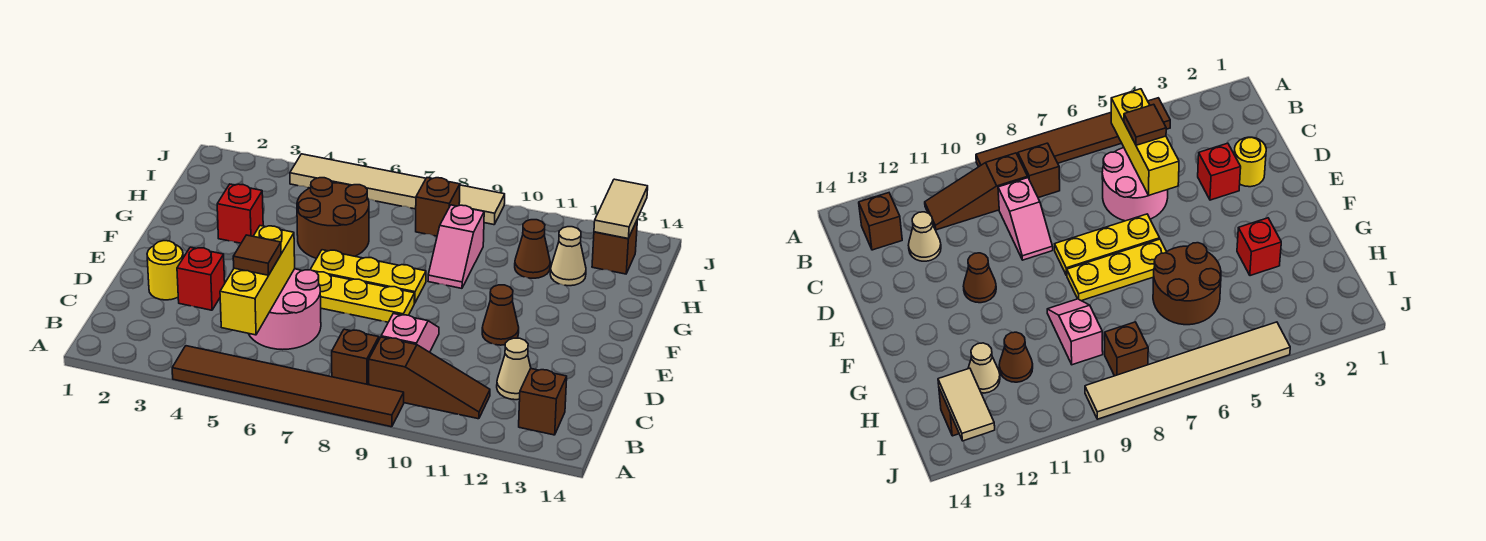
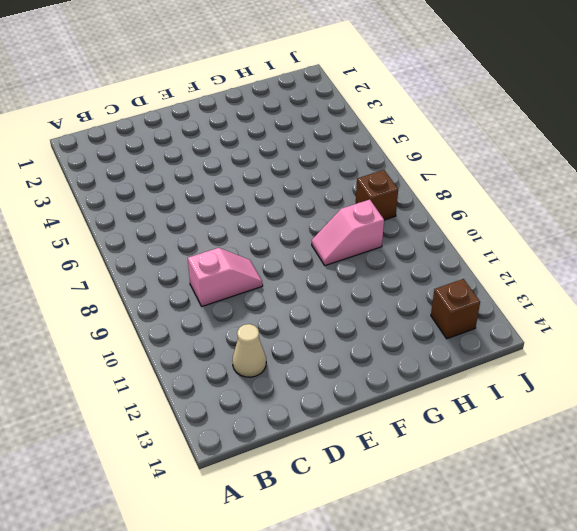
none -> brown 1x6 tile [172,346,404,427]
none -> brown 1x1 brick [332,329,379,385]
none -> brown 1x3 slope [369,337,490,419]

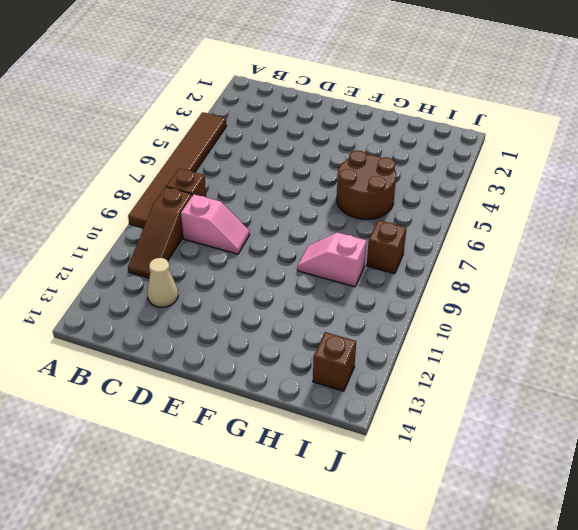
none -> brown 1x1 brick [519,369,567,435]
none -> pink 2x2 round brick [249,269,321,349]
none -> yellow 1x1 round brick [147,241,183,300]

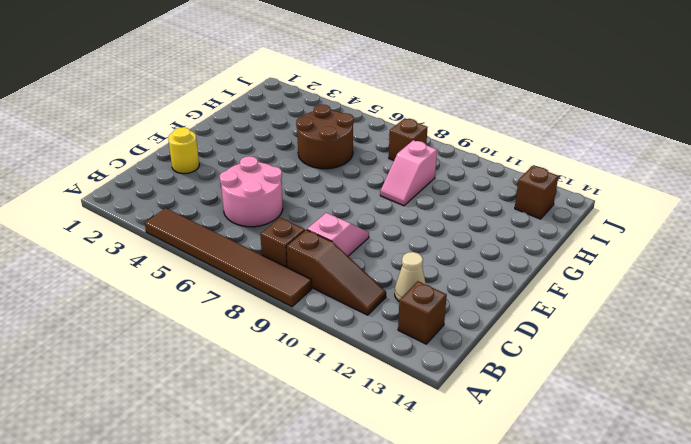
none -> red 1x1 brick [177,247,225,310]
none -> yellow 1x3 plate [316,272,415,322]
none -> brown 1x1 cone [482,285,519,345]

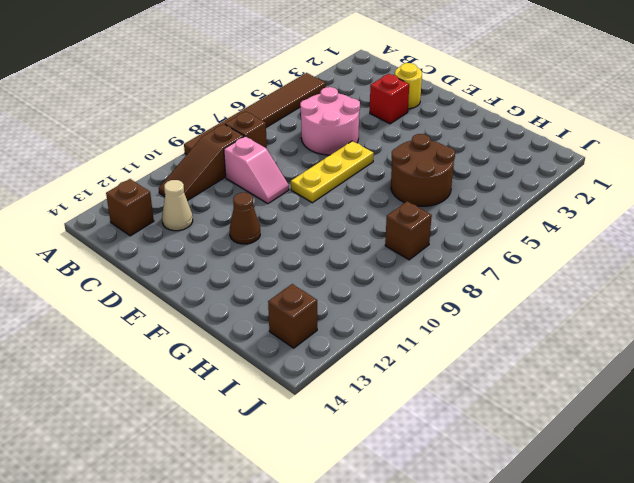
none -> yellow 1x3 plate [310,250,426,303]
none -> red 1x1 brick [217,184,263,243]
none -> pink 1x2 slope [428,205,484,288]

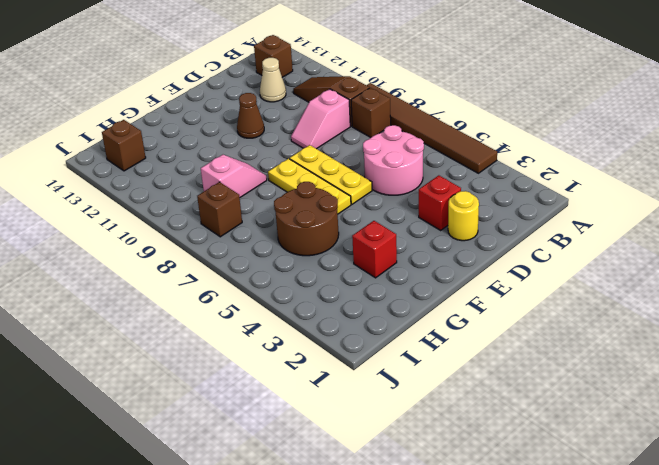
none -> brown 1x1 cone [515,220,550,278]
none -> tan 1x1 cone [550,227,586,286]
none -> tan 1x6 tile [290,154,505,225]

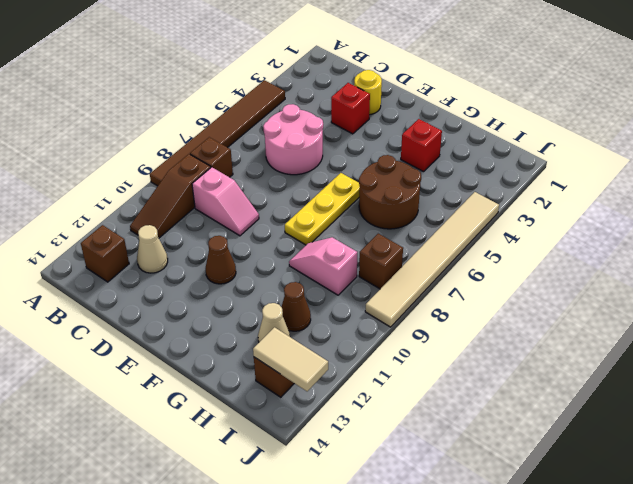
none -> yellow 1x3 plate [316,272,415,322]
none -> yellow 1x3 brick [220,226,295,335]
none -> brown 1x1 tile [233,235,281,275]

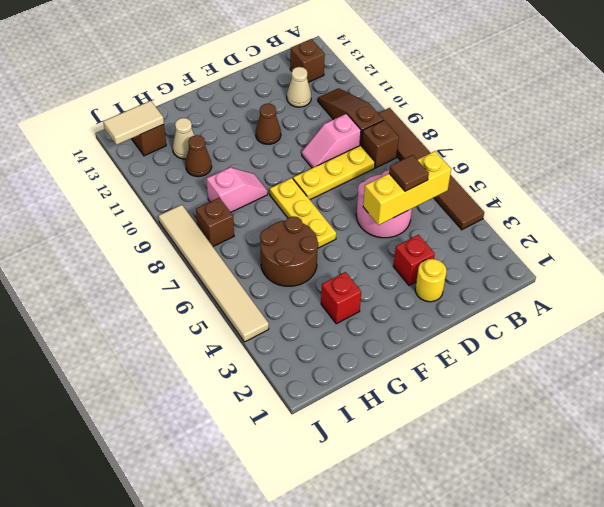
yellow 1x3 plate [293,145,375,200] -> yellow 1x3 plate turned to [316,272,415,322]

